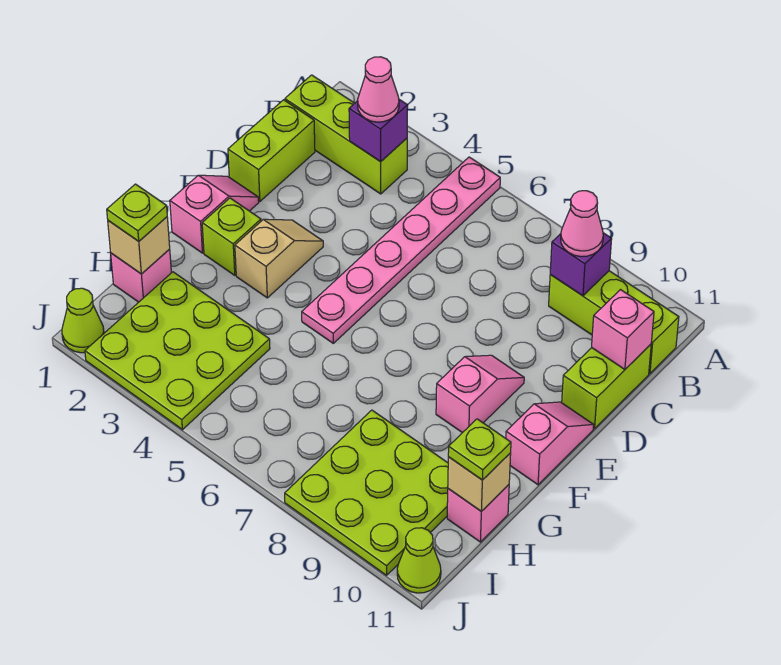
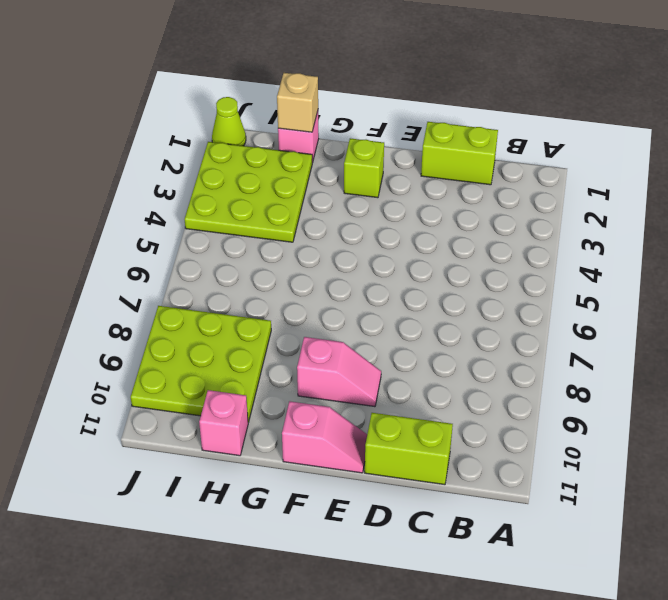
none -> pink 1x6 plate [302,157,500,343]
none -> lime 1x3 brick [285,75,407,194]
none -> lime 1x3 brick [549,271,679,373]

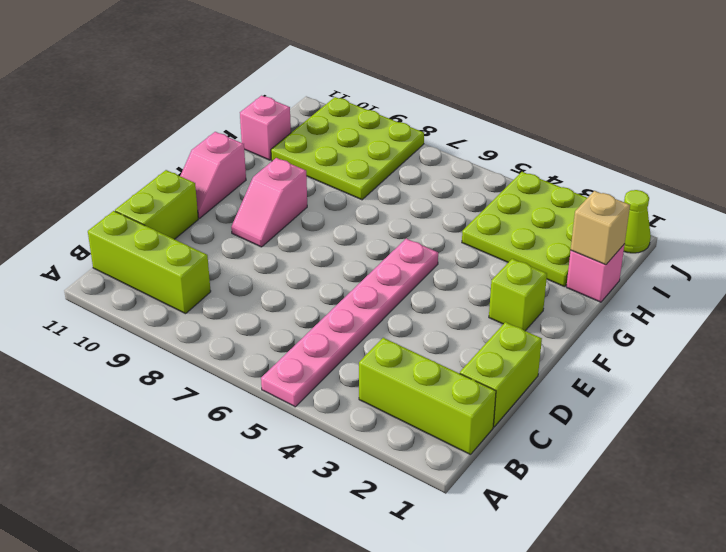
none -> pink 1x2 slope [170,175,259,253]
none -> tan 1x2 slope [235,219,323,298]
none -> lime 1x1 cone [397,528,441,593]

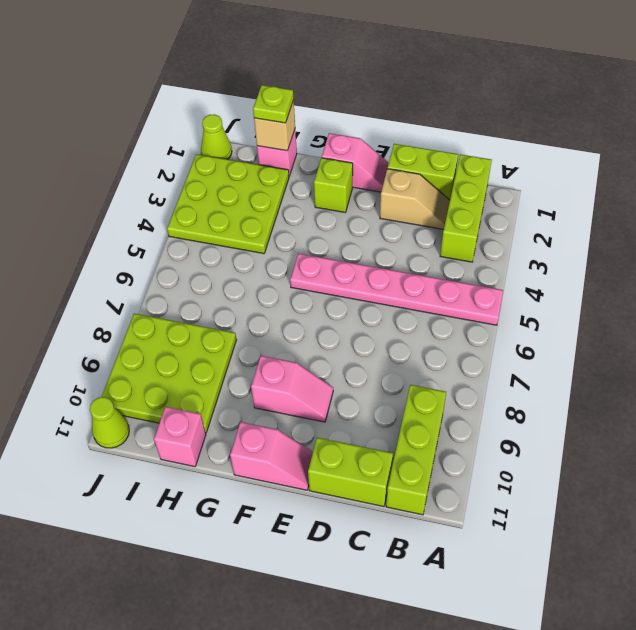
tan 1x2 slope [380,169,450,229] -> tan 1x2 slope moved to [235,219,323,298]
none -> purple 1x1 brick [349,100,408,162]
none -> purple 1x1 brick [550,233,612,296]
none -> pink 1x1 brick [592,290,654,370]

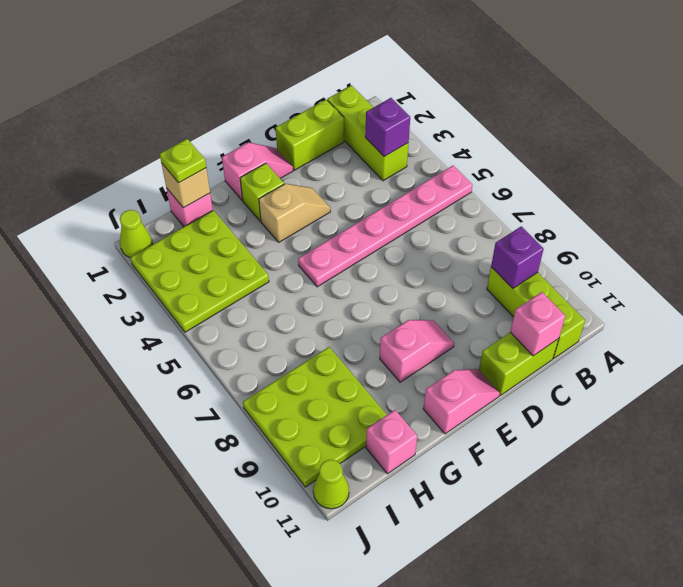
none -> tan 1x1 brick [448,453,511,512]
none -> pink 1x1 cone [358,57,399,122]
none -> pink 1x1 cone [561,191,603,257]

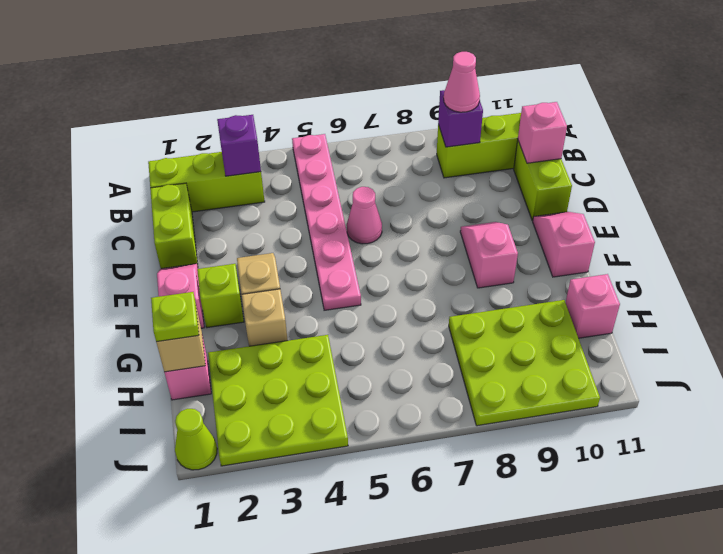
pink 1x1 cone [347,187,382,244] -> pink 1x1 cone moved to [358,57,399,122]
tan 1x1 brick [242,289,288,346] -> tan 1x1 brick moved to [448,453,511,512]
none -> lime 1x1 cone [397,528,441,593]
none -> lime 1x1 plate [448,419,511,480]

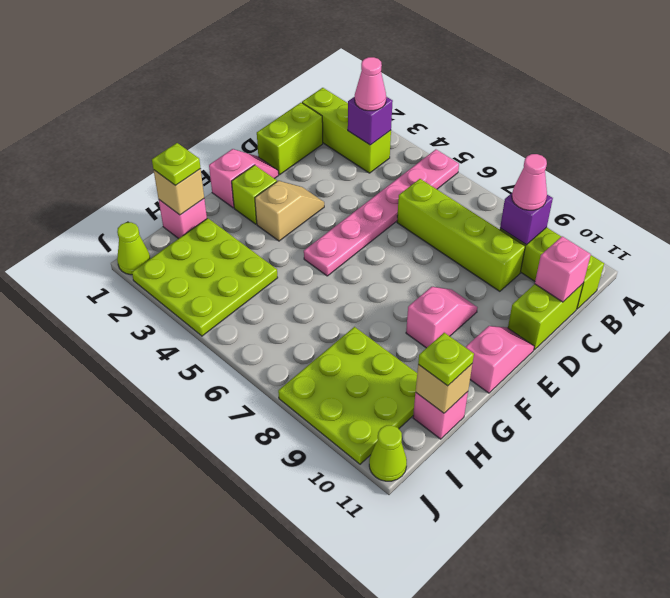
lime 1x4 brick [397,179,525,291] -> none

